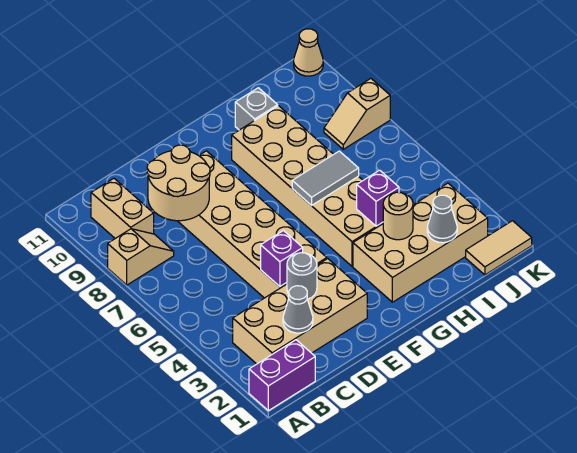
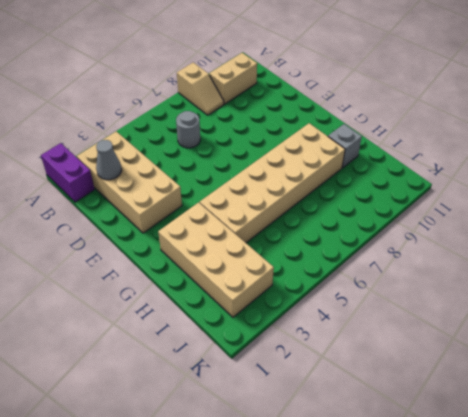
grey 1x1 round brick [176,111,200,148] -> grey 1x1 round brick moved to [287,253,317,299]
none -> tan 2x6 brick [178,151,327,298]
none -> tan 1x2 tile [466,221,532,275]
none -> tan 1x2 slope [324,79,390,149]

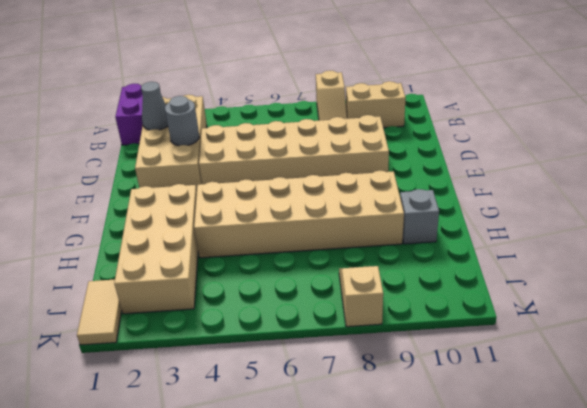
none -> tan 1x1 cone [294,29,323,76]
none -> tan 2x2 round brick [147,145,210,221]
none -> purple 1x1 brick [261,231,303,286]

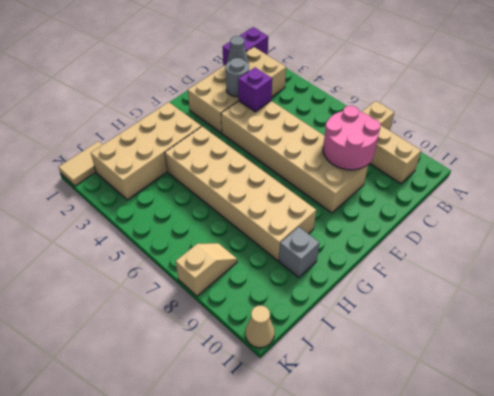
pink 2x2 round brick [323,106,381,170] -> tan 2x2 round brick [147,145,210,221]
none -> grey 1x2 tile [292,151,359,206]
none -> tan 1x1 round brick [383,192,413,240]
none -> purple 1x1 brick [357,170,399,226]

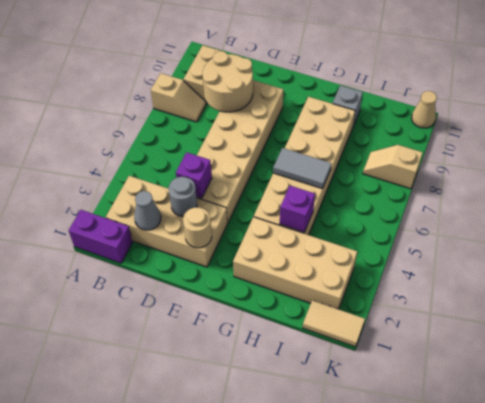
tan 1x1 round brick [183,207,212,248] -> tan 1x1 round brick moved to [383,192,413,240]
none -> grey 1x1 cone [427,195,457,243]

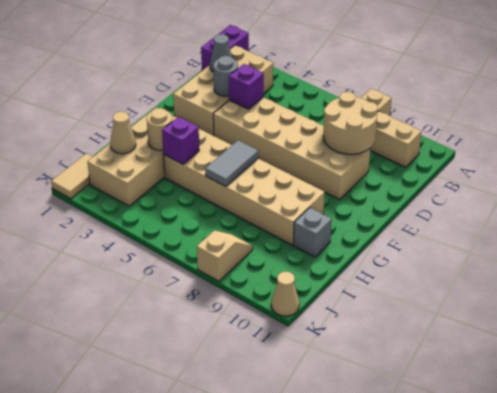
tan 1x1 cone [110,111,136,154] -> grey 1x1 cone [427,195,457,243]

